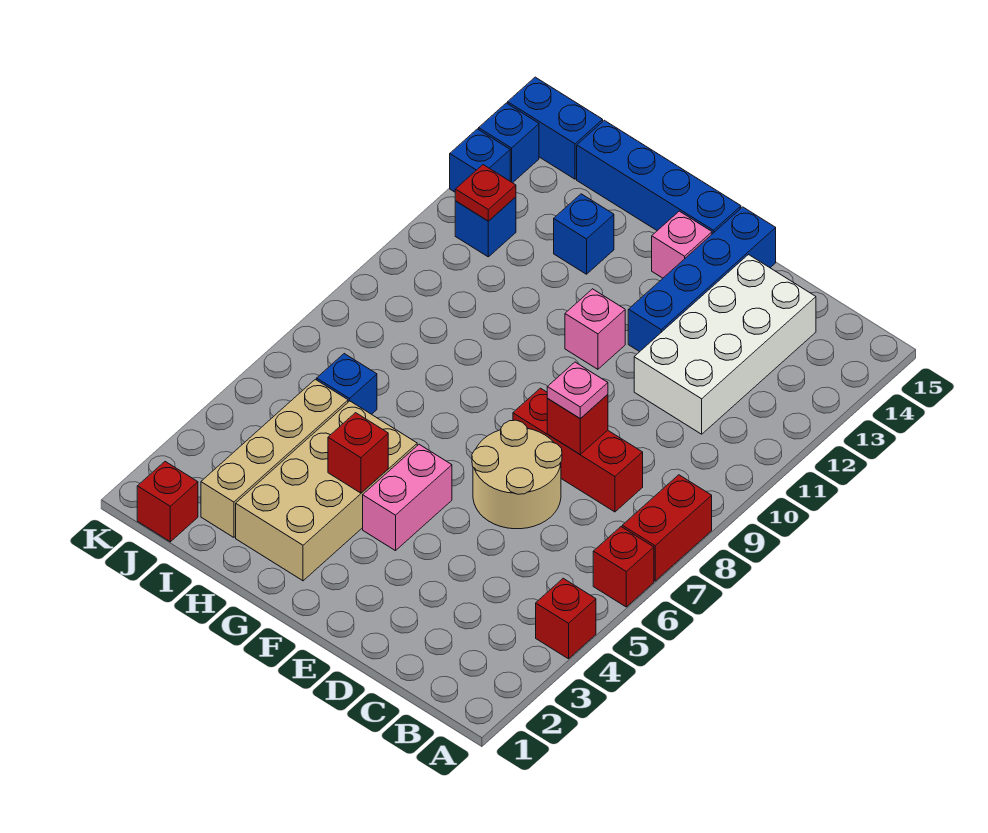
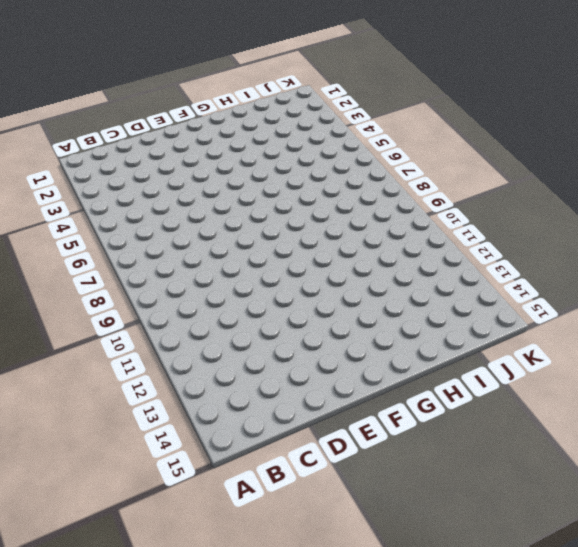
none -> red 1x1 brick [536,578,596,659]
none -> red 1x1 brick [593,527,654,607]
none -> red 1x2 brick [622,475,712,581]

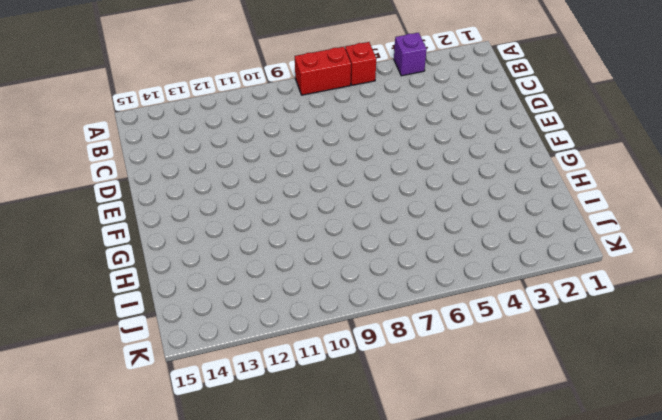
purple 1x1 brick [394,33,427,76] -> red 1x1 brick [536,578,596,659]
none -> red 1x3 brick [513,388,643,512]
none -> white 2x4 brick [634,255,816,434]
none -> tan 2x2 round brick [472,420,562,529]

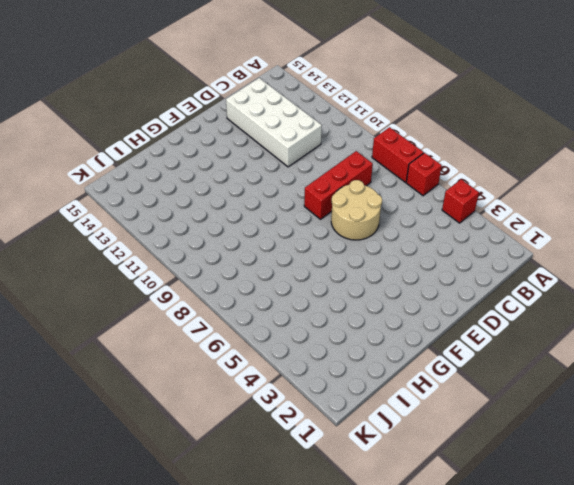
none -> blue 1x4 brick [628,207,776,352]
none -> pink 1x2 brick [363,444,452,551]
none -> pink 1x1 brick [565,289,625,369]

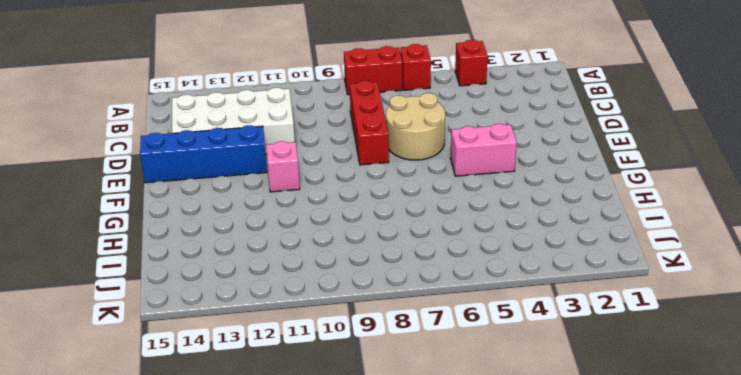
none -> pink 1x1 brick [652,211,712,278]
none -> blue 1x4 brick [577,120,741,234]
none -> tan 2x4 brick [236,401,417,581]

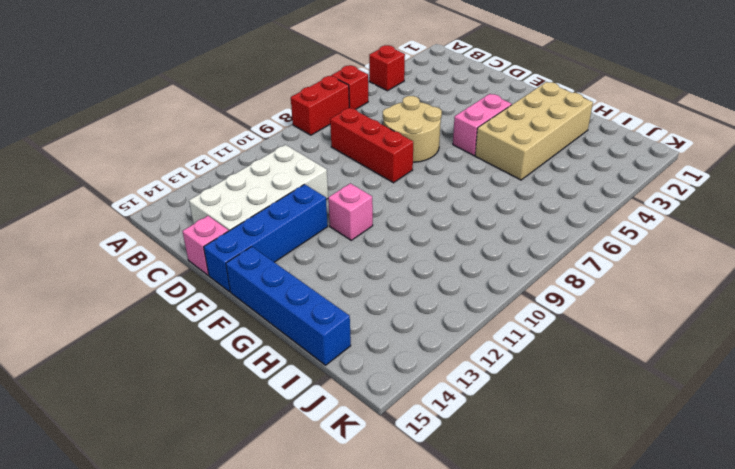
pink 1x1 brick [182,216,229,275] -> pink 1x1 brick moved to [652,211,712,278]
none -> blue 1x1 brick [554,194,614,274]
none -> tan 1x4 brick [201,379,348,537]
none -> blue 1x1 brick [317,354,377,414]

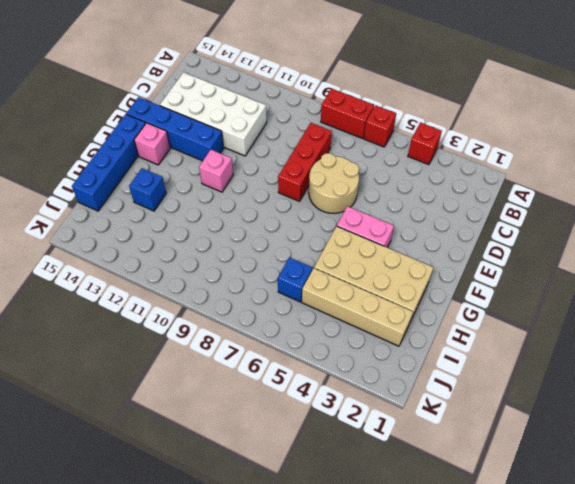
none -> red 1x1 brick [137,462,198,542]
none -> blue 1x1 brick [455,197,516,257]
none -> blue 1x2 brick [508,77,603,179]

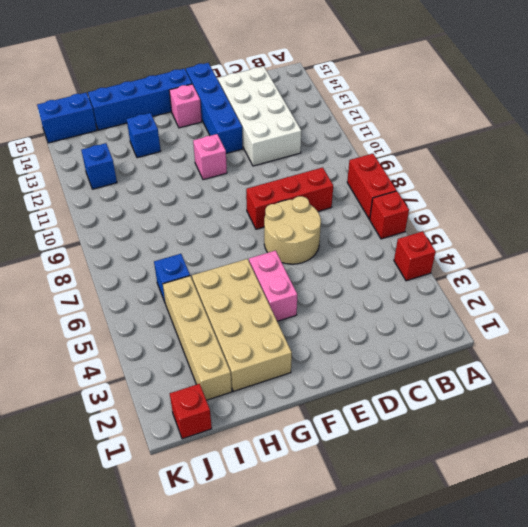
none -> blue 1x1 brick [450,129,510,192]
none -> blue 1x1 brick [479,103,539,183]
none -> red 1x1 brick [547,394,608,454]

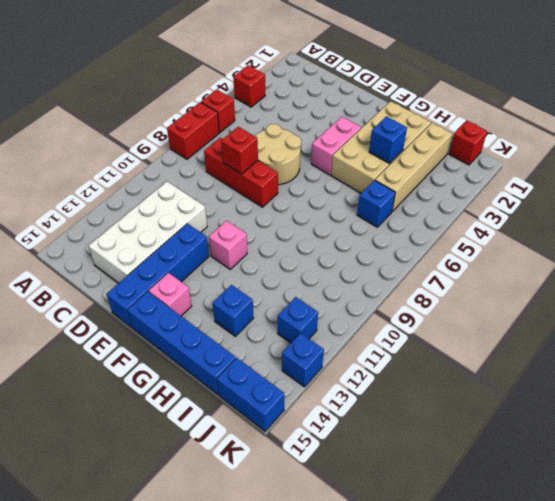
blue 1x1 brick [369,116,407,163] -> blue 1x1 brick moved to [479,103,539,183]
none -> red 1x1 brick [328,413,388,493]
none -> red 1x1 plate [455,165,516,221]
none -> pink 1x1 plate [547,362,608,419]

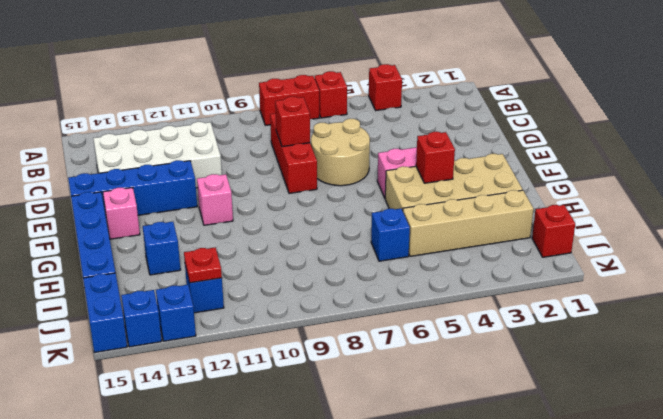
none -> pink 1x1 plate [547,362,608,419]

